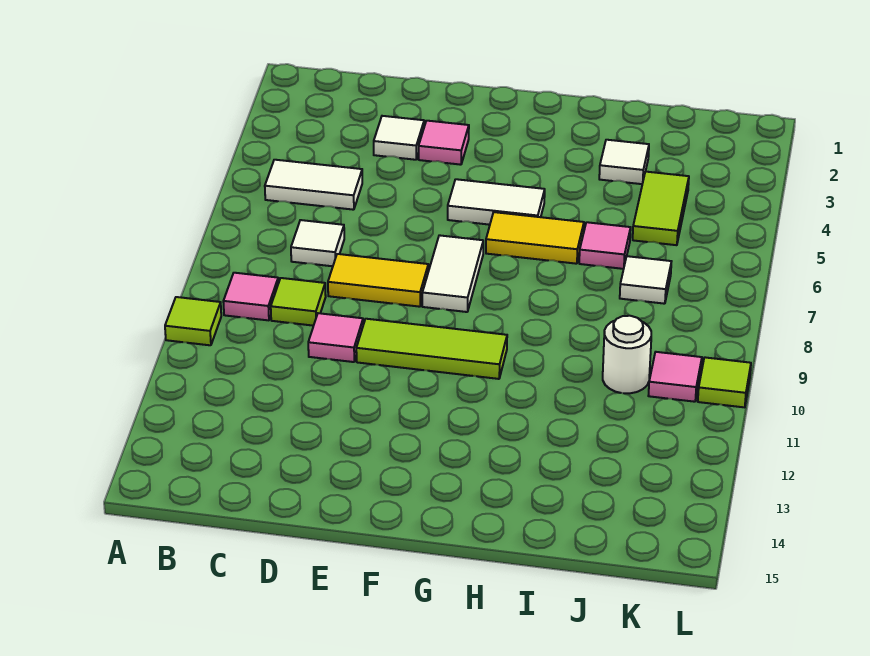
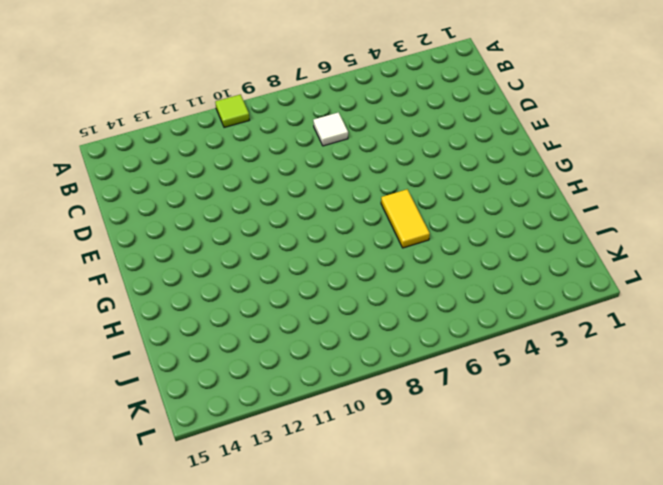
none -> white 1x2 tile [265,160,362,210]
none -> pink 1x1 tile [223,273,278,320]
none -> lime 1x1 tile [271,278,326,326]

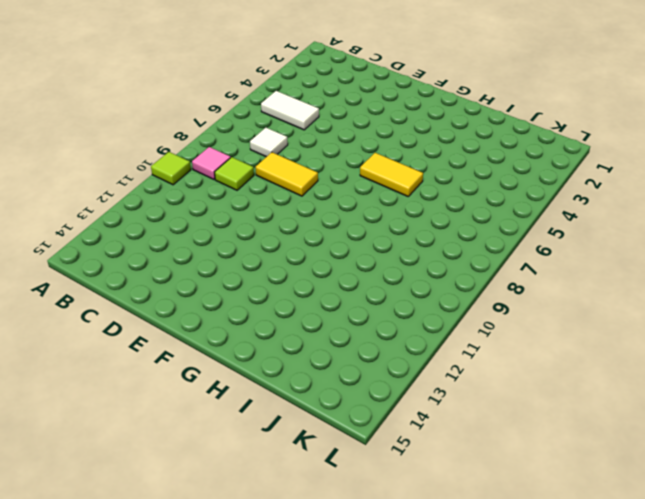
none -> white 1x1 tile [374,116,424,160]
none -> pink 1x1 tile [308,313,363,362]
none -> pink 1x1 tile [419,121,469,165]

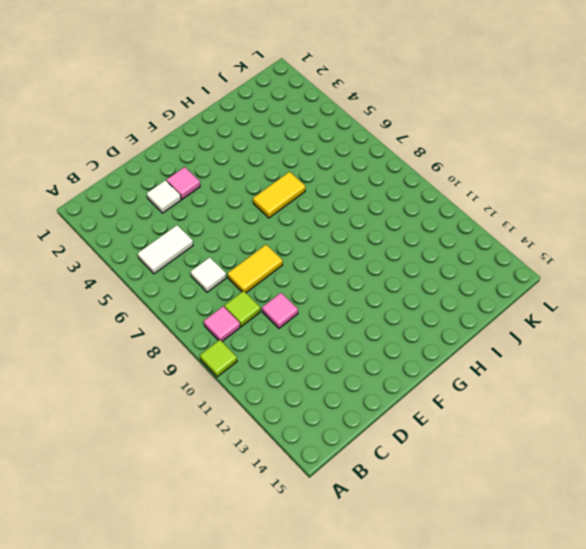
none -> lime 1x3 tile [356,319,507,379]
none -> white 1x2 tile [448,179,545,225]
none -> white 1x2 tile [422,235,483,312]

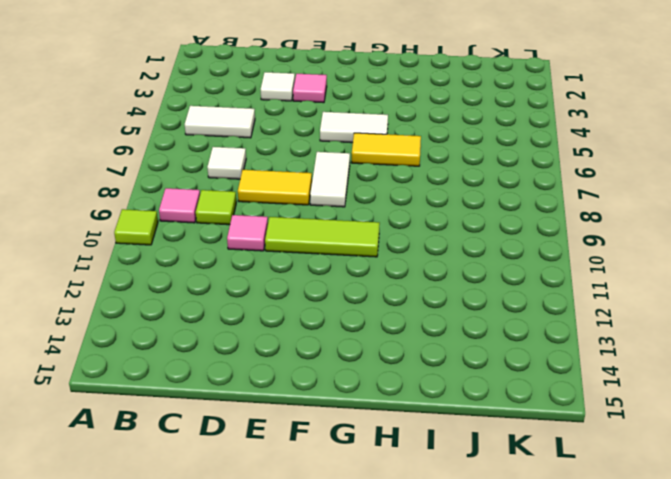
none -> white 1x1 tile [599,140,649,184]
none -> pink 1x1 tile [579,222,631,269]
none -> lime 1x2 tile [633,172,689,245]

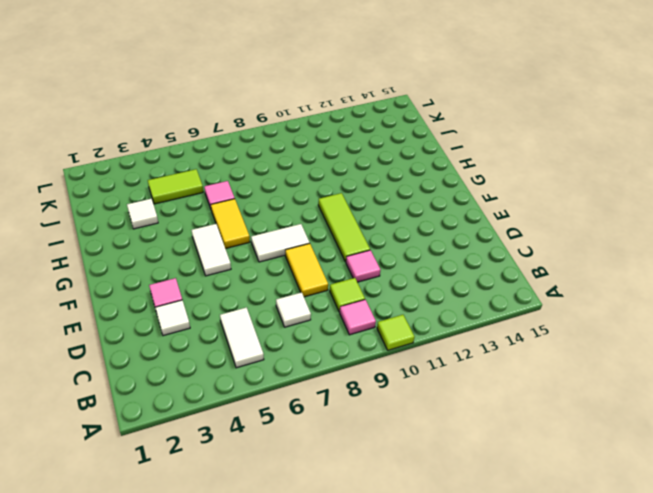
none -> white 1x1 tile [620,256,672,304]
none -> white 1x1 round brick [603,316,651,393]
none -> pink 1x1 tile [648,352,702,402]

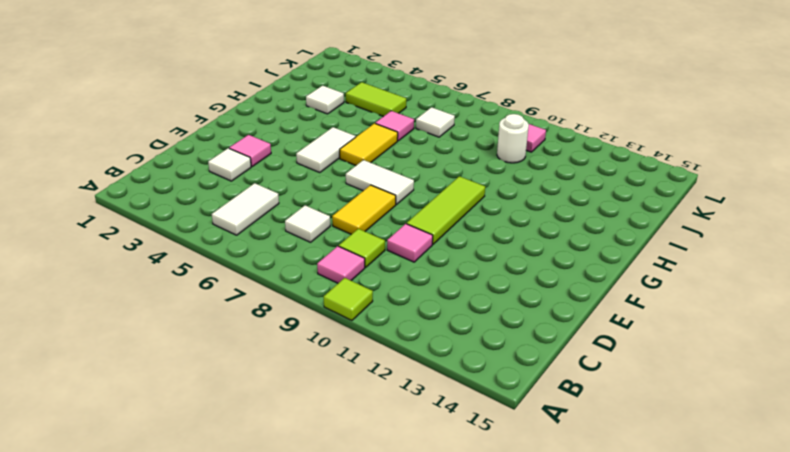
none -> lime 1x1 tile [698,357,751,407]

